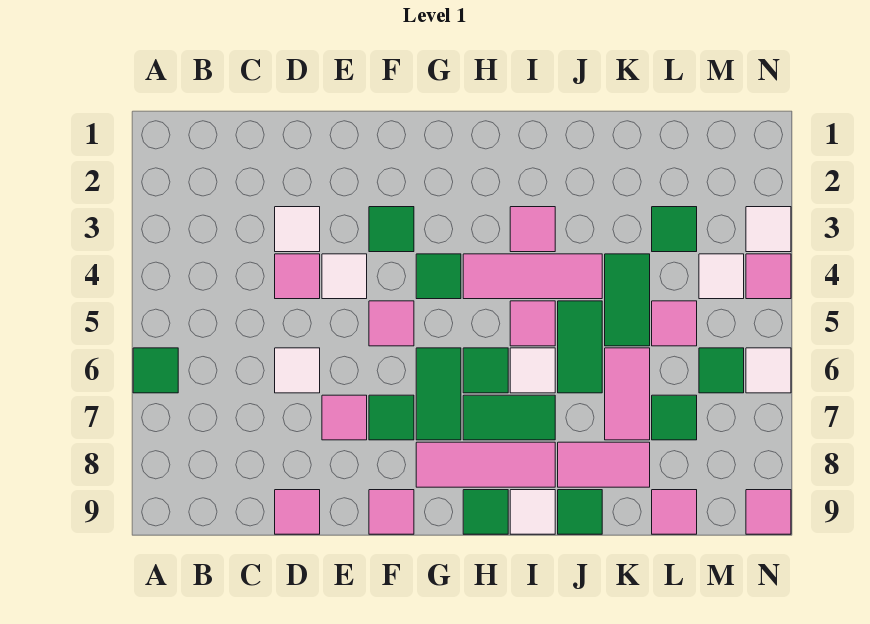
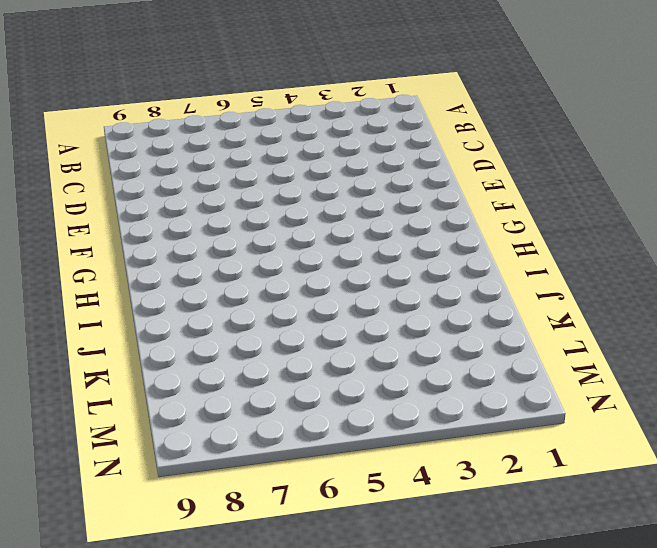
none -> green 1x1 tile [133,348,178,393]
none -> white 1x1 tile [275,207,320,252]
none -> pink 1x1 tile [275,254,320,299]
none -> white 1x1 tile [275,348,320,393]

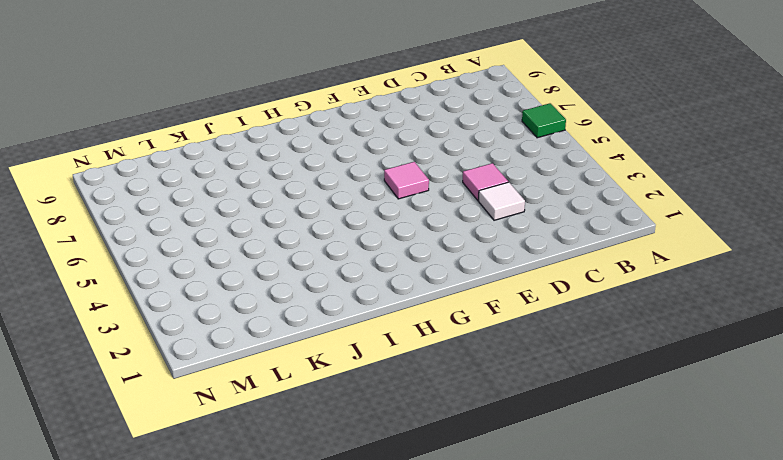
none -> white 1x1 tile [275,348,320,393]
none -> pink 1x1 tile [275,490,320,534]
none -> white 1x1 tile [322,254,367,299]
none -> pink 1x1 tile [322,395,367,440]

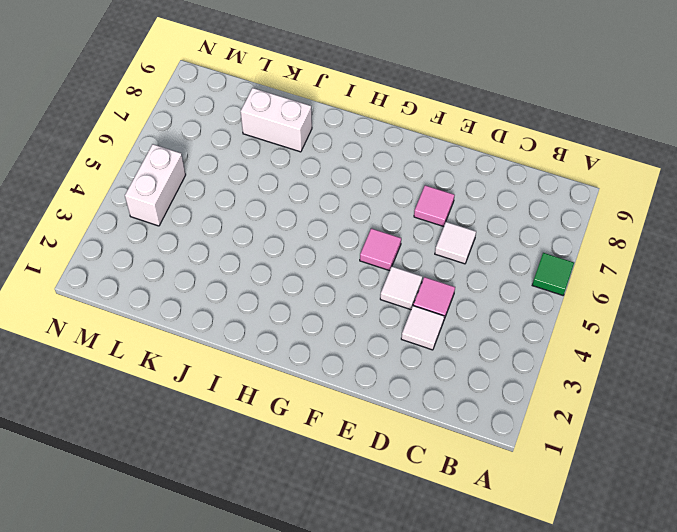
white 1x2 brick [240,88,312,152] -> pink 1x2 tile [558,442,650,487]
white 1x2 brick [125,144,186,226] -> white 1x1 tile [699,254,744,299]
none -> pink 1x1 tile [275,490,320,534]
none -> green 1x1 tile [369,207,414,252]
none -> green 1x1 tile [369,395,414,440]
none -> pink 1x1 tile [369,490,414,534]

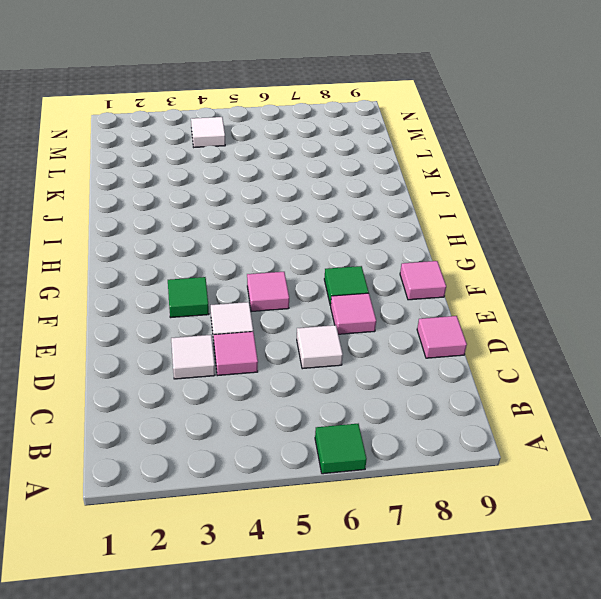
none -> green 1x1 tile [416,254,461,299]
none -> green 1x2 tile [416,348,461,440]
none -> pink 1x3 tile [416,442,555,487]
none -> pink 1x3 tile [463,254,602,299]

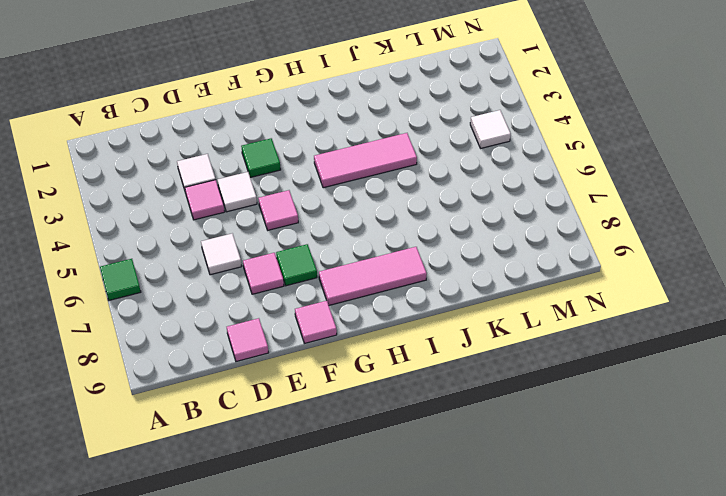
none -> green 1x1 tile [416,254,461,299]
none -> green 1x2 tile [416,348,461,440]
none -> green 1x1 tile [463,348,508,393]
none -> green 1x2 tile [463,395,555,440]

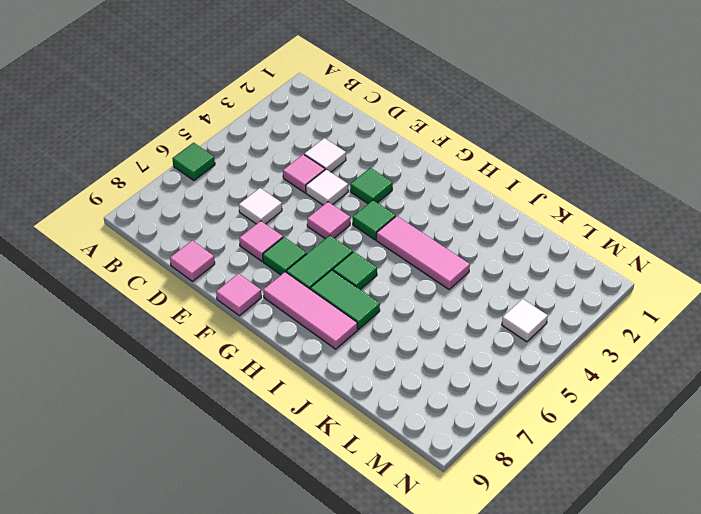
none -> green 1x1 tile [463,490,508,534]
none -> pink 1x1 tile [510,207,555,252]
none -> pink 1x1 tile [510,301,555,346]
none -> white 1x1 tile [510,348,555,393]

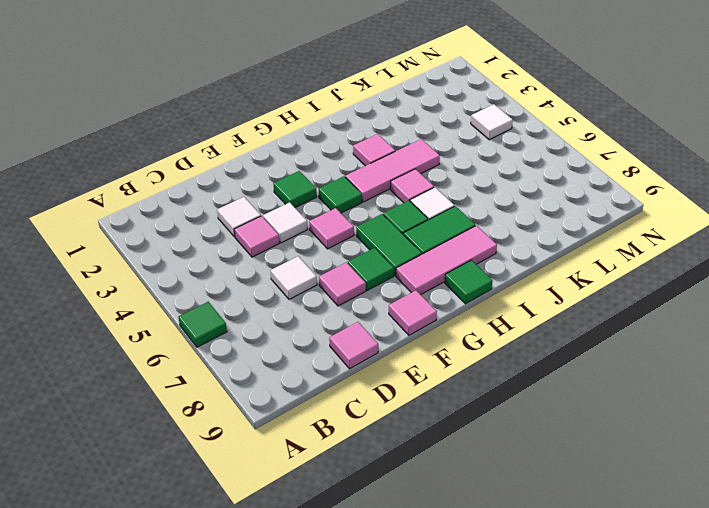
none -> white 1x1 tile [510,490,555,534]
none -> green 1x2 tile [558,301,602,393]
none -> pink 1x2 tile [558,442,650,487]
none -> green 1x1 tile [558,490,602,534]

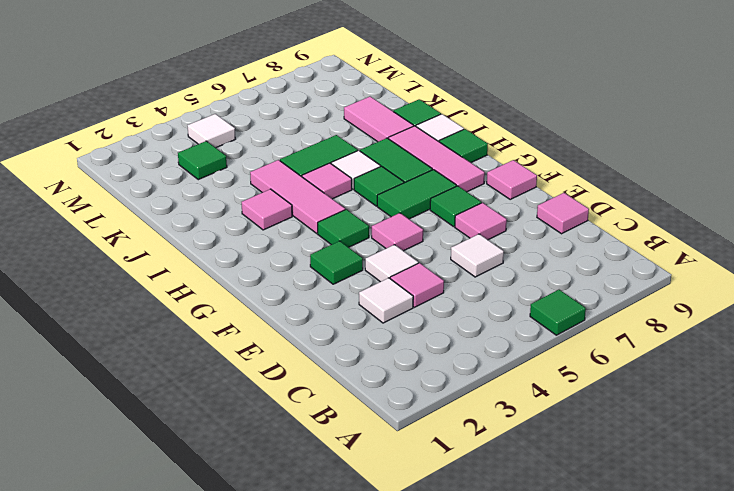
none -> green 1x2 tile [605,254,650,346]
none -> pink 1x2 tile [605,348,650,440]
none -> pink 1x1 tile [652,301,697,346]
none -> green 1x1 tile [652,395,697,440]

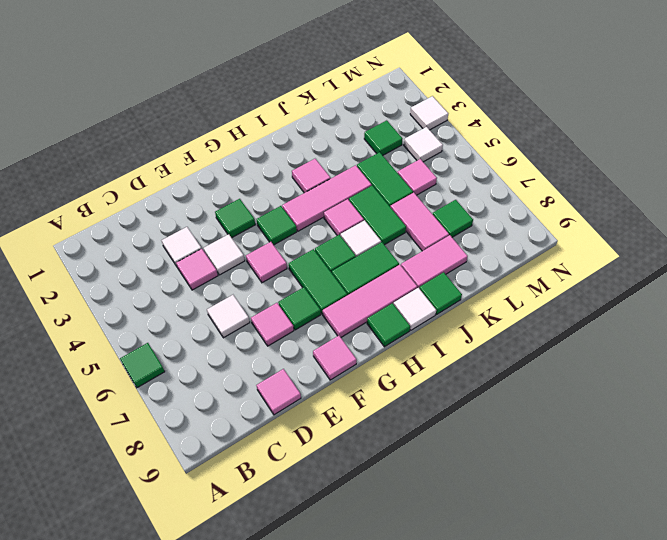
none -> pink 1x1 tile [652,490,697,534]
none -> green 1x1 tile [699,348,744,393]
none -> pink 1x1 tile [746,254,791,299]
none -> white 1x1 tile [746,348,791,393]

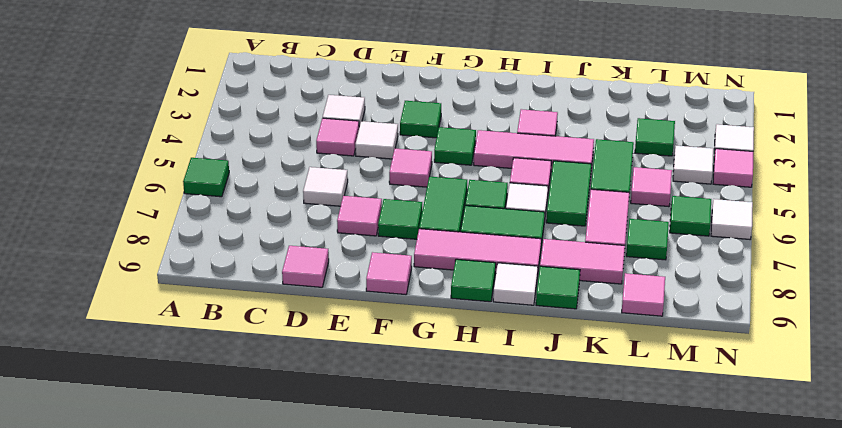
none -> pink 1x1 tile [746,490,791,534]

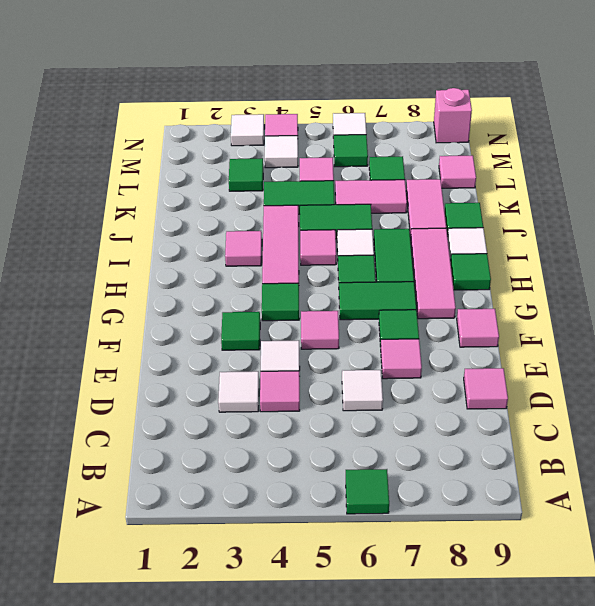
pink 1x1 brick [434,88,472,143] -> pink 1x1 tile [746,490,791,534]

